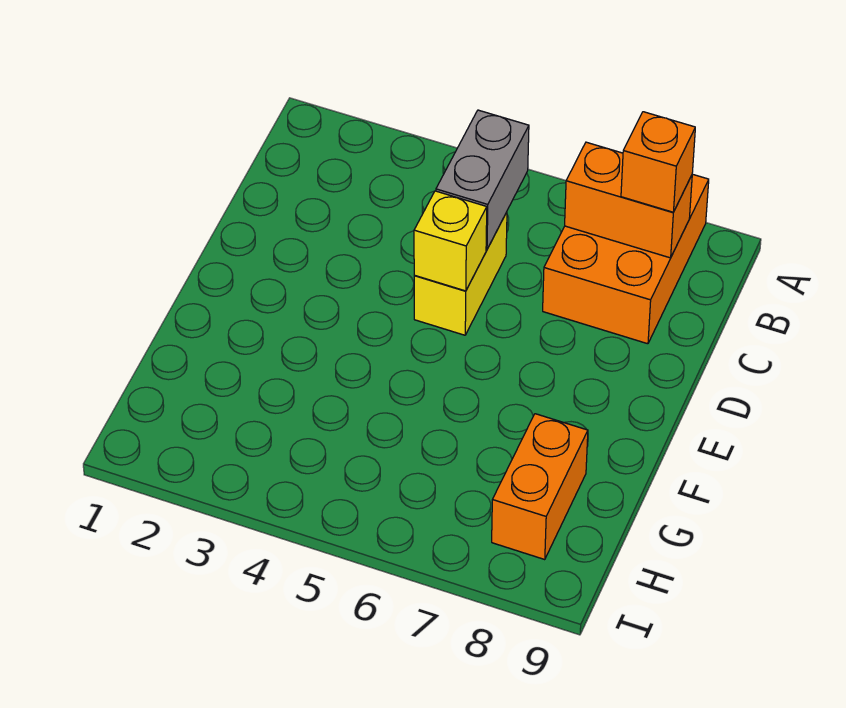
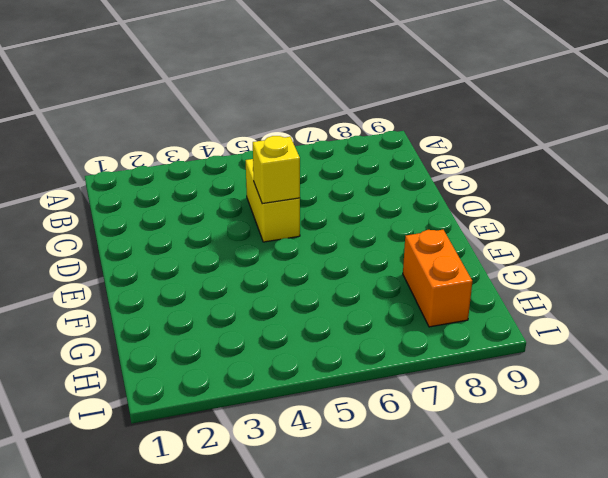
none -> orange 2x3 brick [543,174,709,344]
none -> grey 1x2 brick [436,110,529,250]

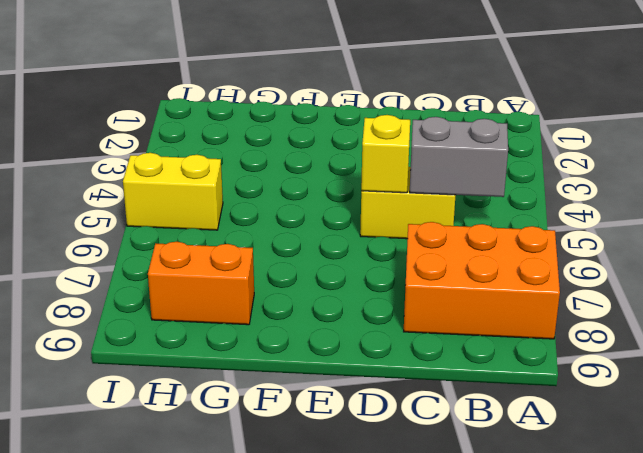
yellow 1x2 brick [123,153,223,230] -> none
none -> orange 1x2 brick [565,142,692,258]
none -> orange 1x1 brick [621,112,695,212]

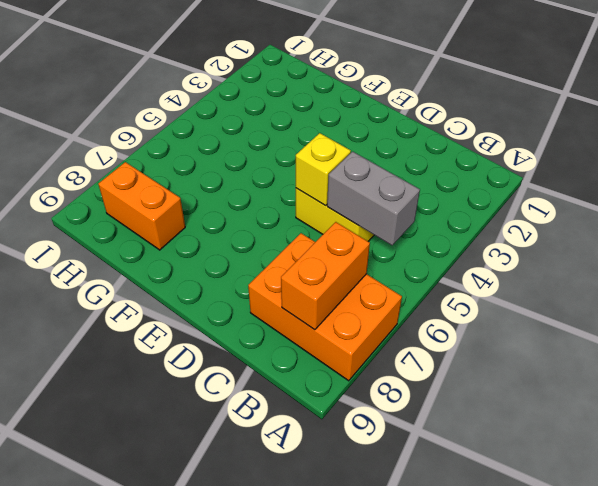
none -> orange 1x1 brick [621,112,695,212]

